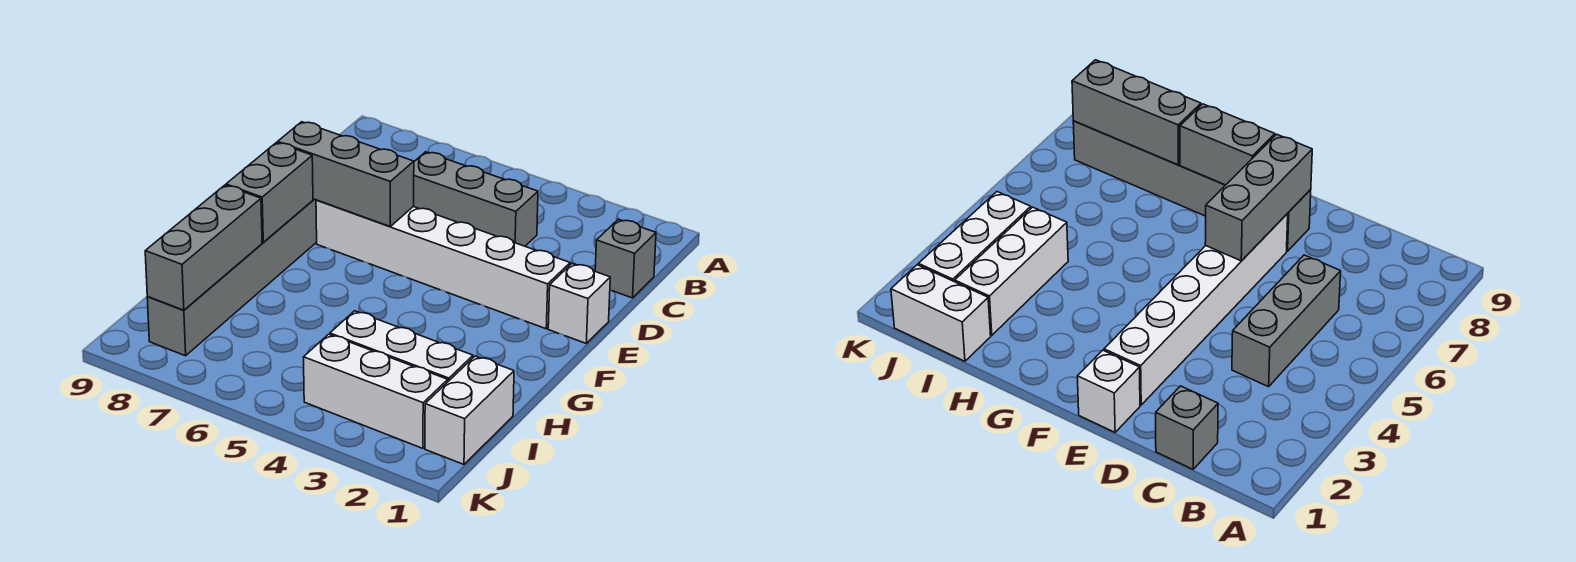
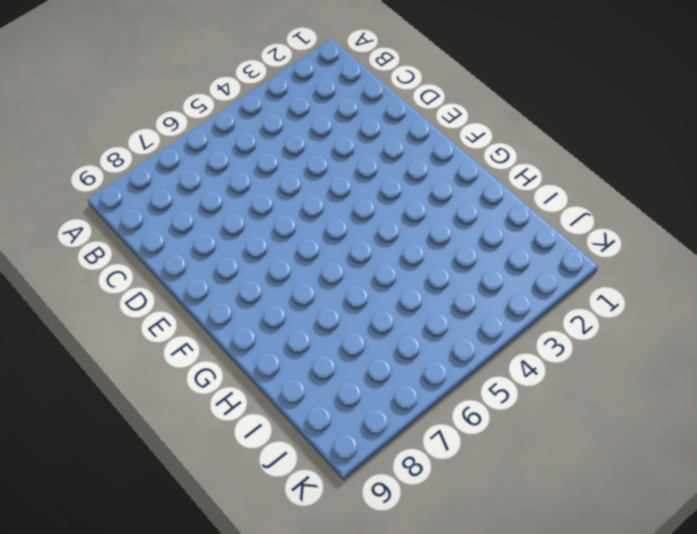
none -> grey 1x1 brick [595,219,656,298]
none -> grey 1x3 brick [414,152,538,246]

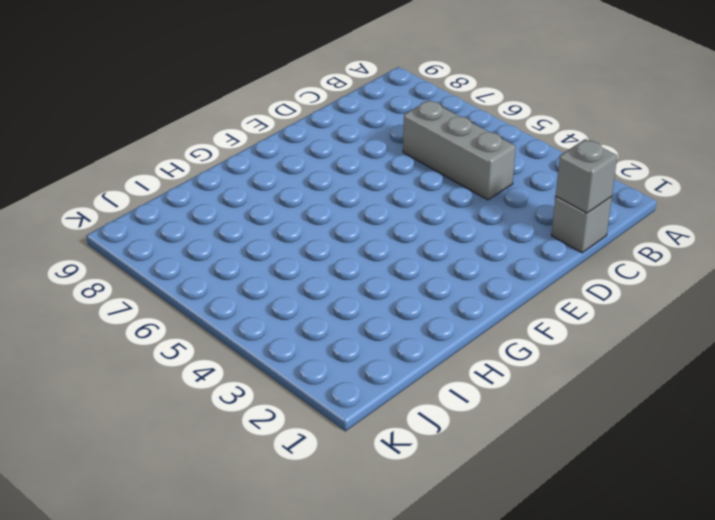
grey 1x1 brick [556,139,617,213] -> none
none -> white 1x1 brick [548,263,610,343]
none -> white 1x6 brick [316,200,570,329]

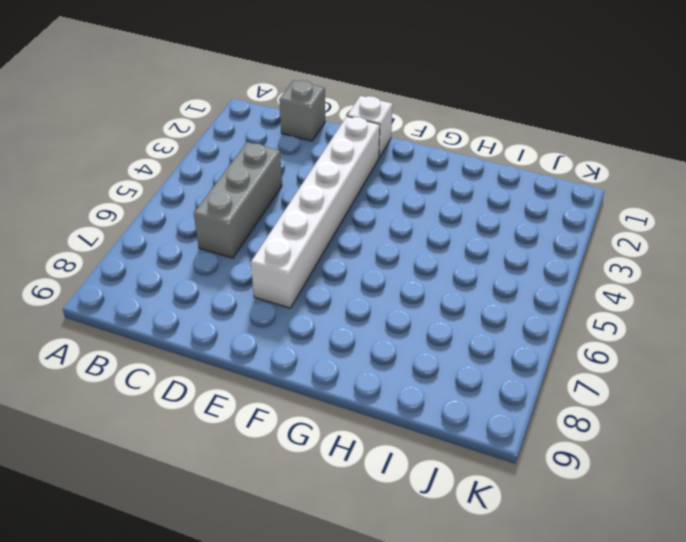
none -> grey 1x6 brick [147,199,317,356]
none -> white 1x2 brick [425,356,514,464]

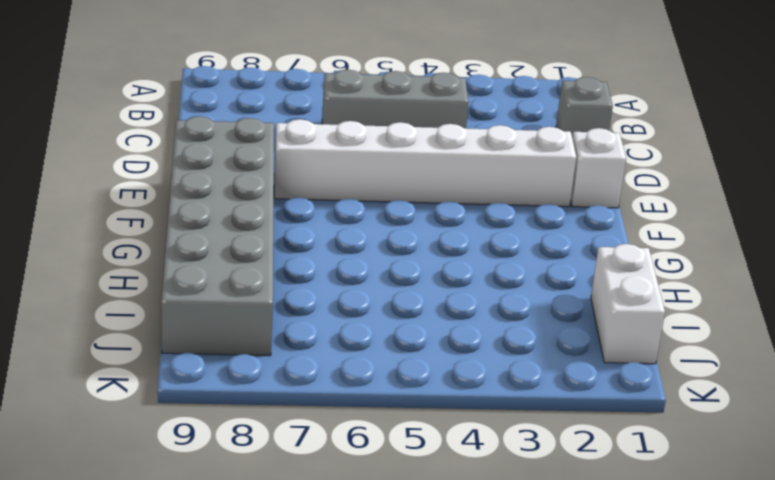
grey 2x6 brick [161,116,274,356] -> grey 1x6 brick [147,199,317,356]
none -> white 1x3 brick [330,311,473,381]
none -> white 1x3 brick [304,334,448,448]

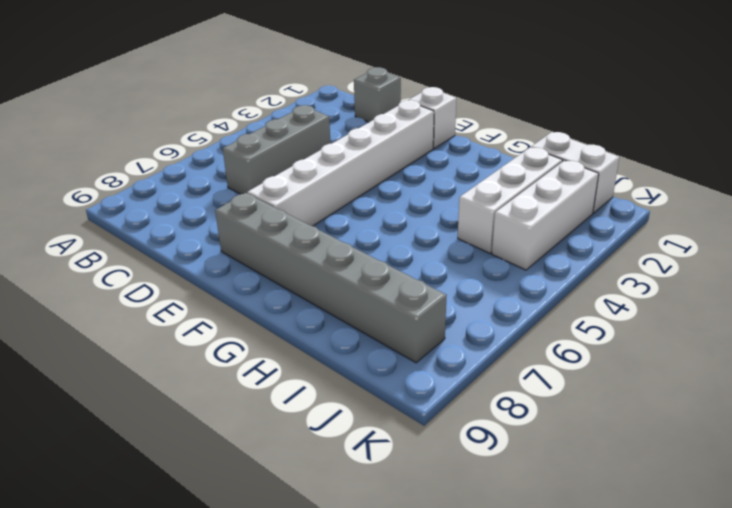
none -> grey 1x3 brick [278,122,414,226]
none -> grey 1x2 brick [226,143,313,242]

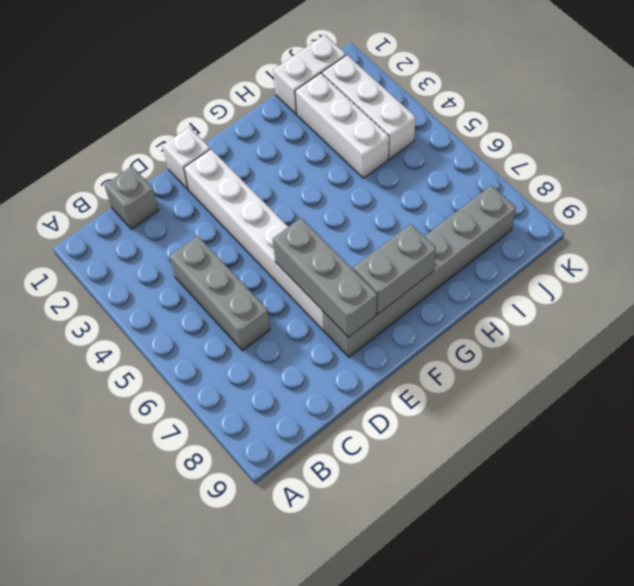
none -> grey 1x3 brick [145,185,262,310]

